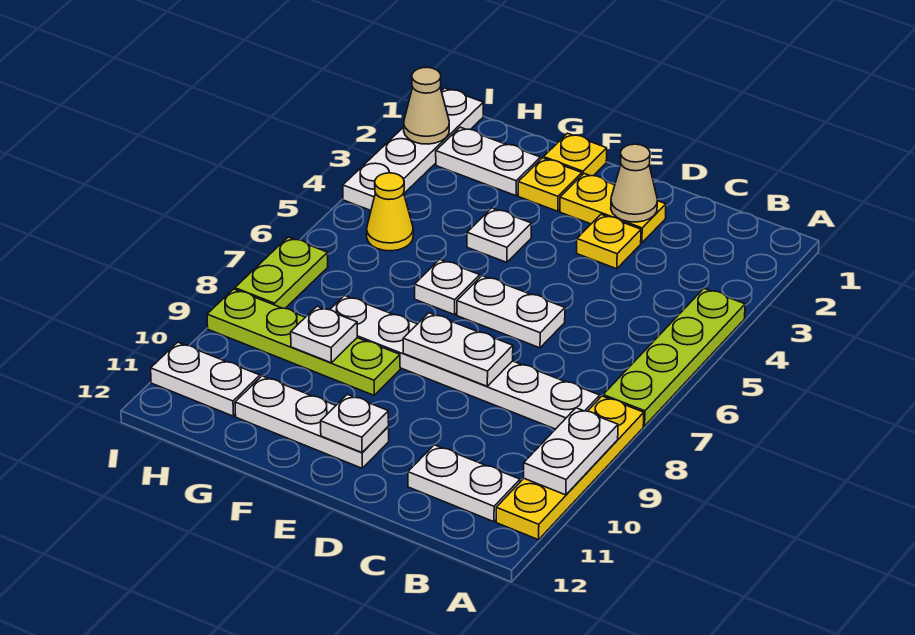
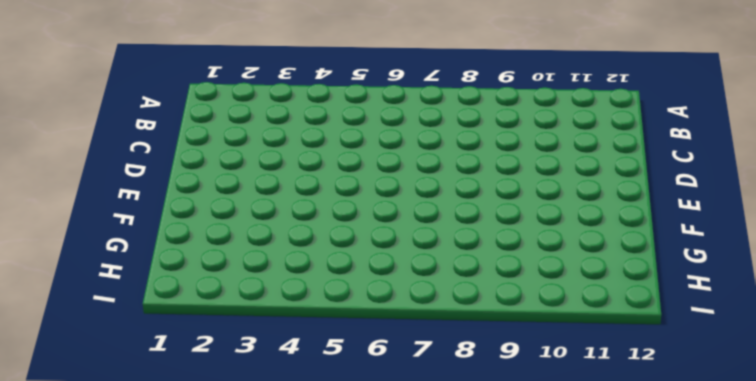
none -> lime 1x4 plate [603,289,745,426]
none -> yellow 1x4 plate [496,396,644,540]
none -> white 1x6 plate [330,296,600,429]

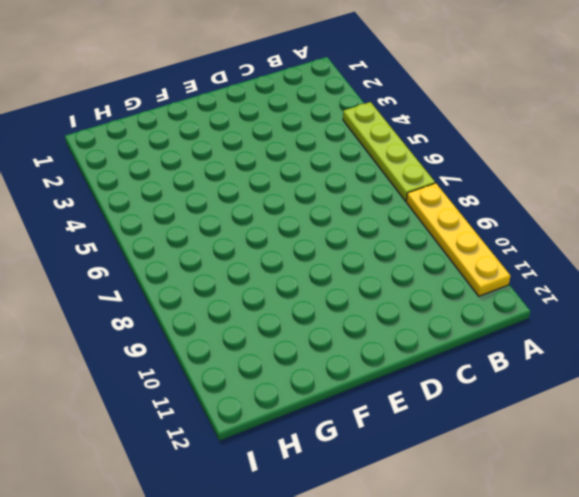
none -> white 1x6 plate [330,296,600,429]
none -> white 1x2 plate [408,445,520,522]
none -> yellow 1x2 plate [560,174,666,243]

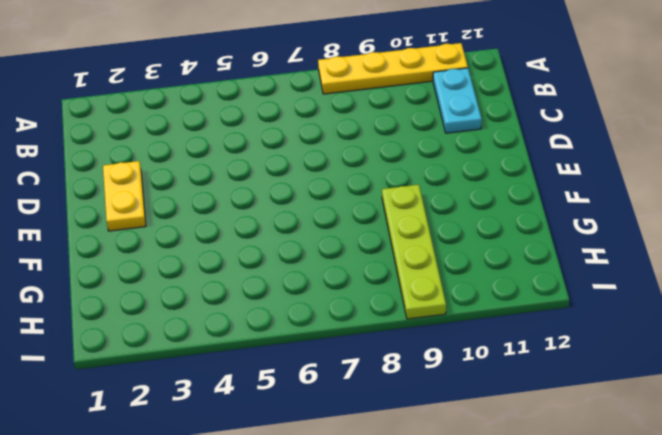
cyan 1x2 plate [433,68,482,133] -> white 1x2 plate [408,445,520,522]
none -> lime 1x4 plate [603,289,745,426]
none -> white 1x6 plate [330,296,600,429]
none -> yellow 1x1 plate [577,214,641,269]

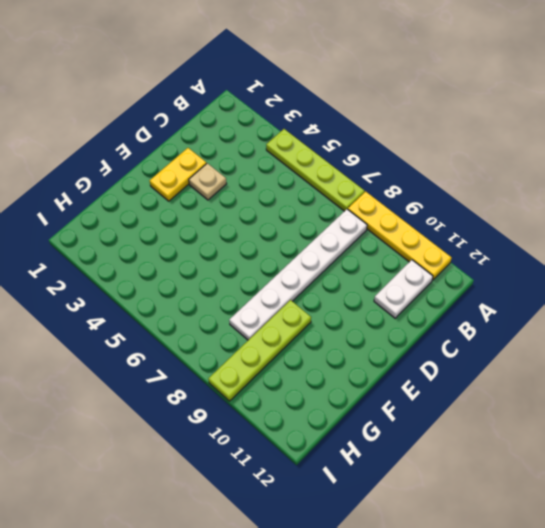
tan 1x1 plate [189,163,227,200] -> yellow 1x1 plate [577,214,641,269]
none -> white 1x2 plate [457,276,565,348]
none -> white 1x3 plate [235,376,389,468]
none -> yellow 1x1 plate [544,133,607,176]

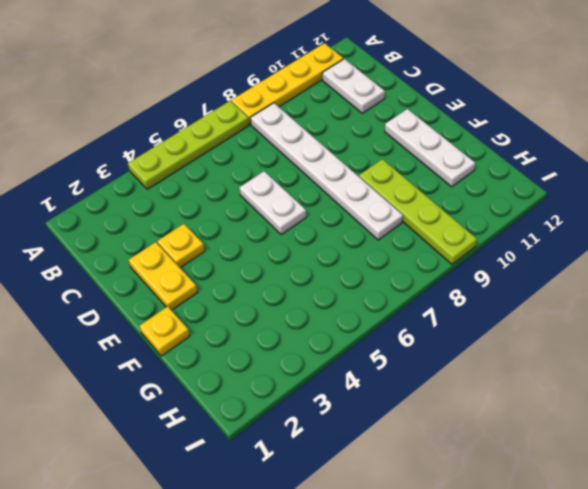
none -> yellow 1x1 plate [518,158,582,211]
none -> white 1x1 plate [467,208,531,262]
none -> white 1x1 plate [415,259,480,315]

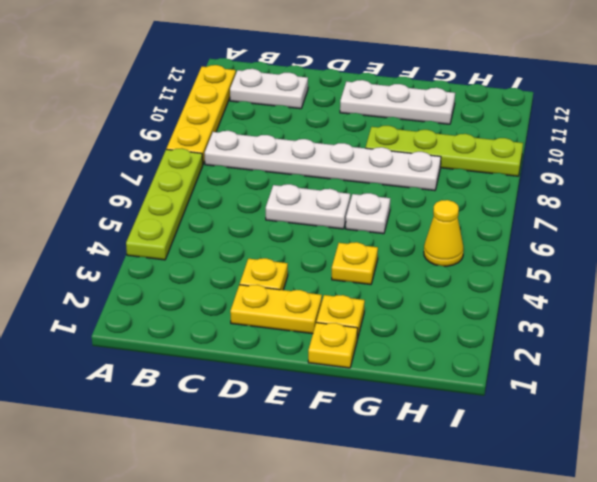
yellow 1x1 plate [332,242,378,285] -> white 1x1 plate [467,208,531,262]
none -> white 1x2 plate [436,127,540,196]
none -> white 1x2 plate [151,342,260,416]
none -> white 1x4 plate [343,88,483,210]

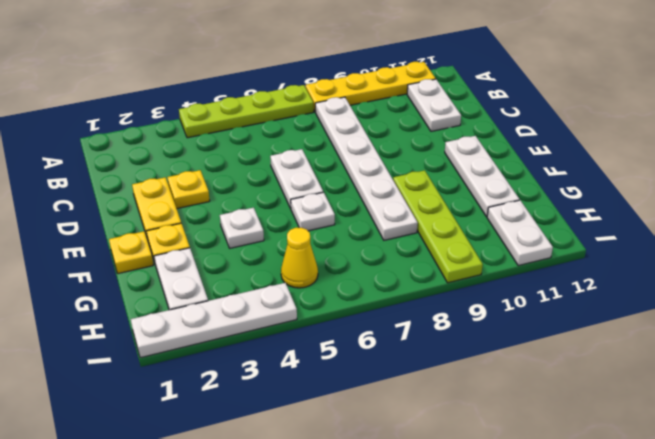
none -> lime 1x2 plate [235,237,328,308]
none -> white 1x2 plate [524,408,618,495]
none -> tan 1x1 cone [611,144,657,222]

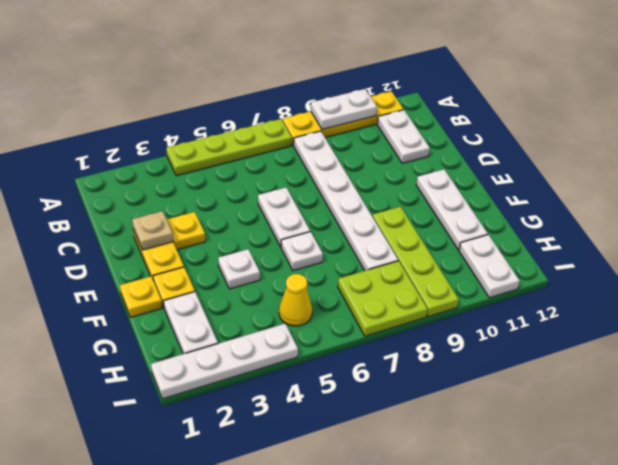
tan 1x1 plate [132,211,173,250] -> tan 1x1 cone [611,144,657,222]
lime 2x2 plate [338,261,428,336] -> lime 1x2 plate [235,237,328,308]
none -> white 1x2 plate [403,313,513,386]
none -> white 1x1 plate [321,394,389,452]
none -> white 1x1 plate [291,306,357,363]

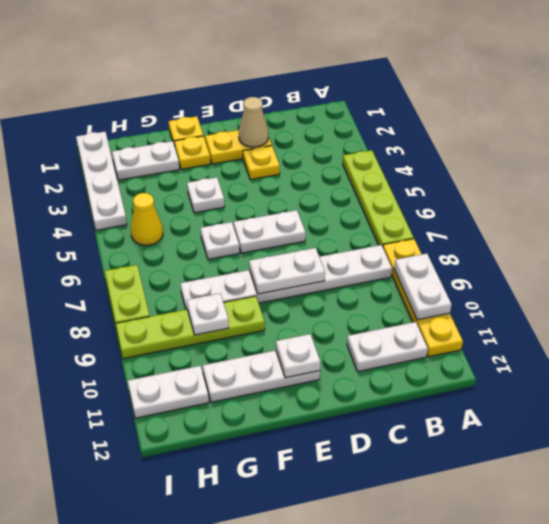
none -> tan 1x1 cone [404,67,449,144]

